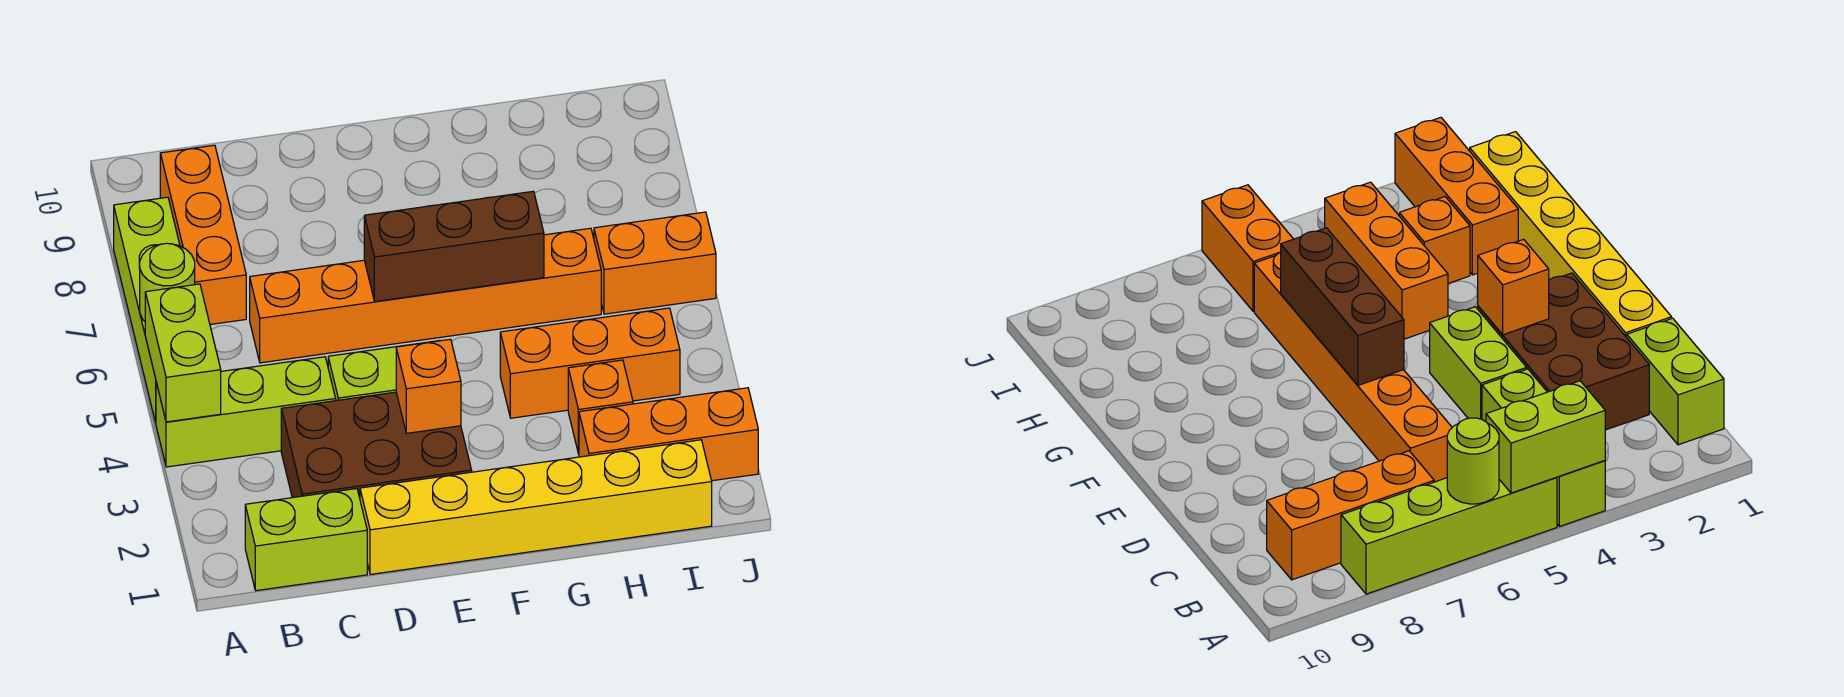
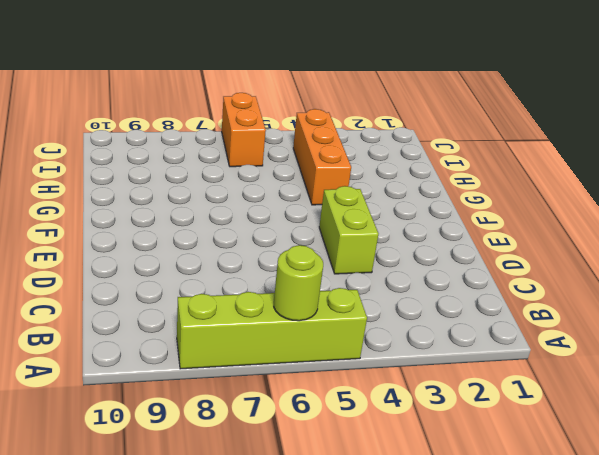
none -> lime 1x3 brick [156,357,336,467]
none -> lime 1x2 brick [245,489,367,591]
none -> orange 1x3 brick [160,145,246,325]

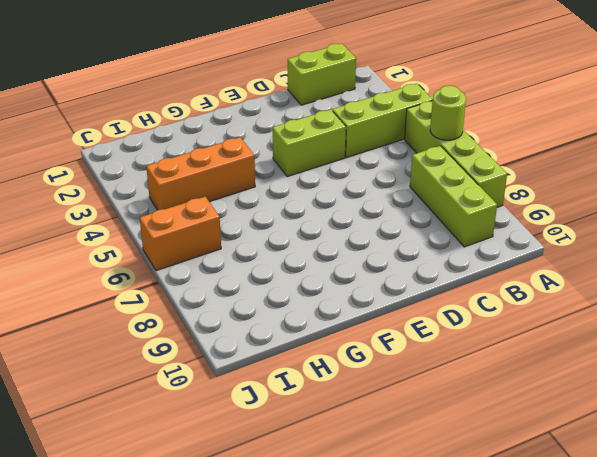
lime 1x3 brick [410,146,497,247] -> orange 1x3 brick [160,145,246,325]
none -> brown 2x3 brick [281,392,472,498]
none -> orange 1x6 brick [250,228,601,363]
none -> yellow 1x6 brick [360,440,712,574]

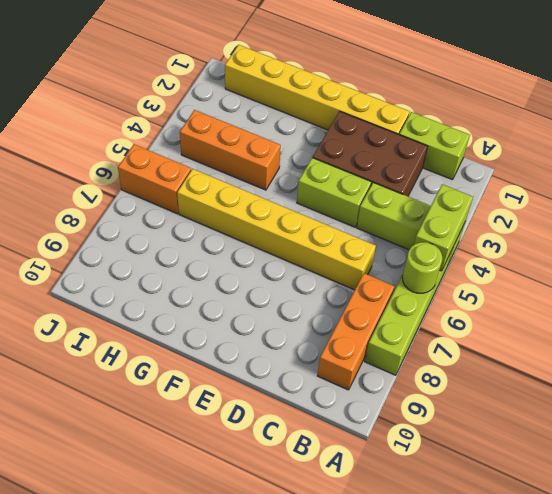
yellow 1x6 brick [177,169,376,290] -> orange 1x6 brick [250,228,601,363]
none -> orange 1x3 brick [579,388,758,481]
none -> orange 1x1 brick [568,360,633,454]
none -> orange 1x1 brick [396,339,461,433]

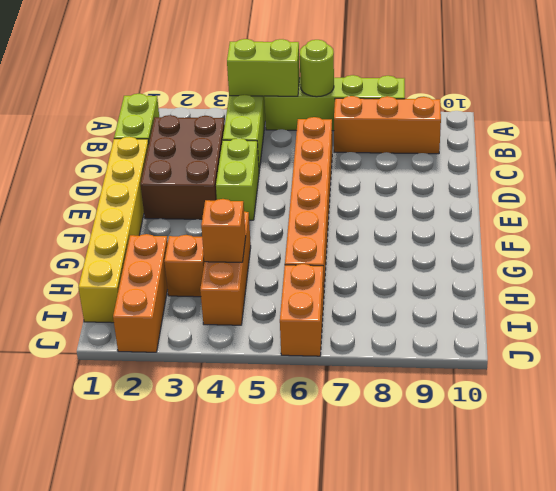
orange 1x1 brick [201,199,246,262] -> orange 1x1 brick moved to [396,339,461,433]
none -> brown 1x3 brick [364,191,544,302]

